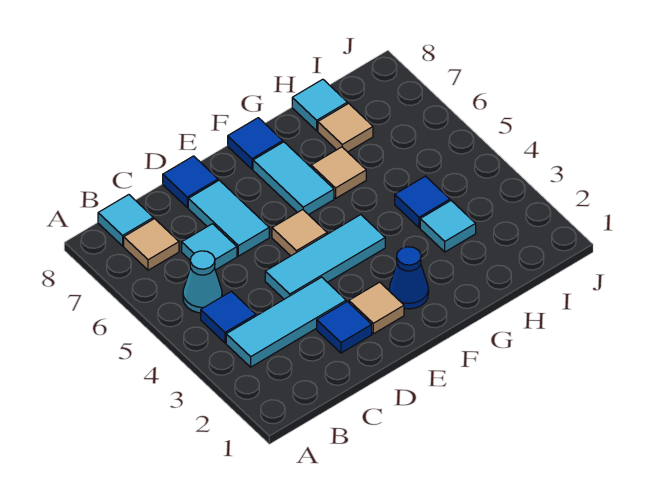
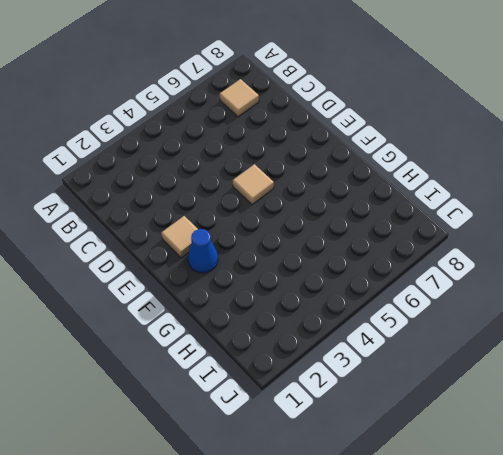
none -> cyan 1x3 tile [226,277,346,367]
none -> blue 1x1 tile [201,291,256,343]
none -> cyan 1x1 cone [183,251,222,313]

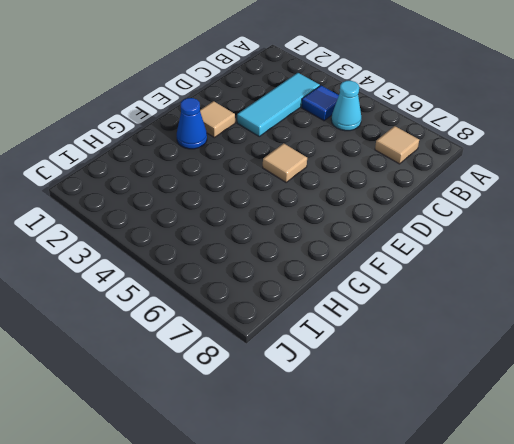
none -> cyan 1x1 tile [98,195,153,246]
none -> cyan 1x1 tile [182,224,237,270]
none -> blue 1x1 tile [317,301,372,353]

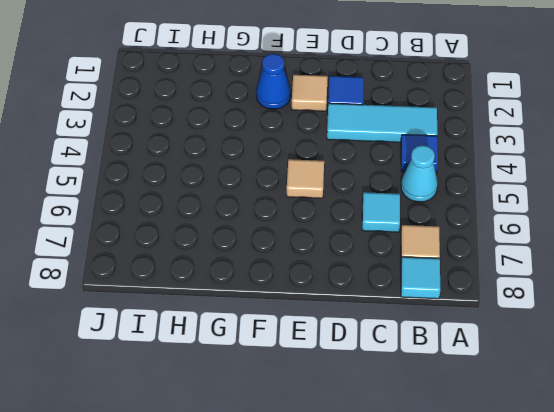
none -> cyan 1x3 tile [265,215,385,299]
none -> cyan 1x2 tile [188,180,269,256]
none -> blue 1x1 tile [163,156,218,207]

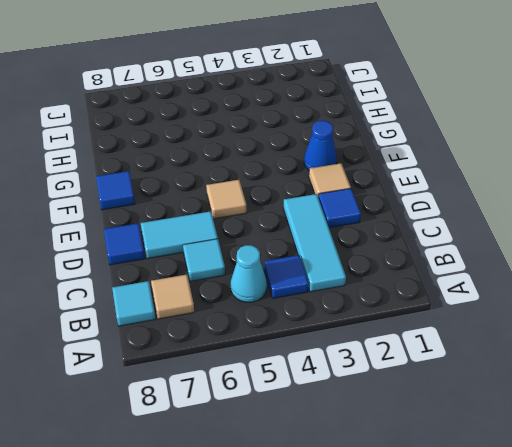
none -> cyan 1x3 tile [265,215,385,299]
none -> cyan 1x2 tile [253,142,334,215]
none -> tan 1x1 tile [311,147,366,198]

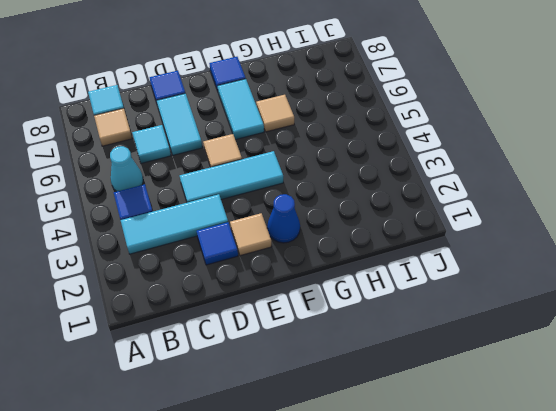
none -> cyan 1x1 tile [420,201,476,252]
none -> blue 1x1 tile [395,176,450,228]
none -> tan 1x1 tile [318,103,373,152]

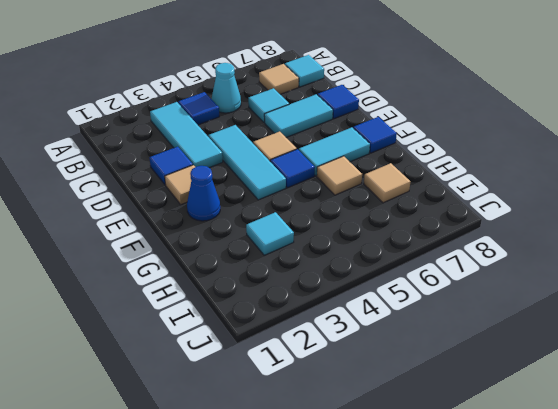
blue 1x1 tile [270,149,315,188] -> blue 1x1 tile moved to [395,176,450,228]
none -> cyan 1x1 tile [292,79,347,131]

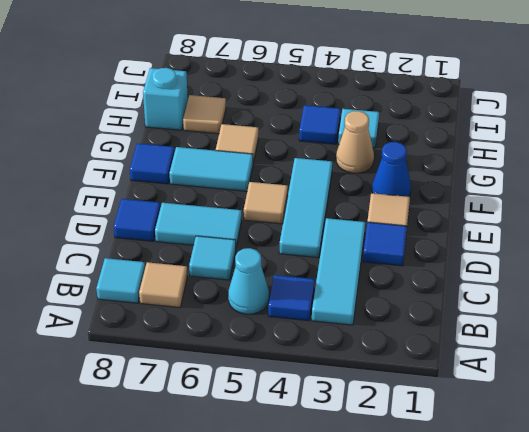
tan 1x1 cone [336,111,374,173] -> none
cyan 1x1 brick [143,68,188,130] -> cyan 1x1 tile [292,79,347,131]

